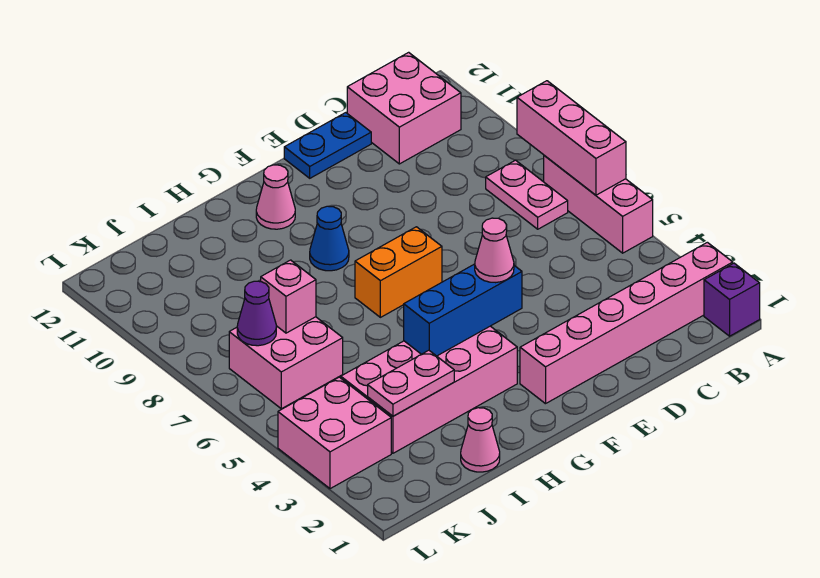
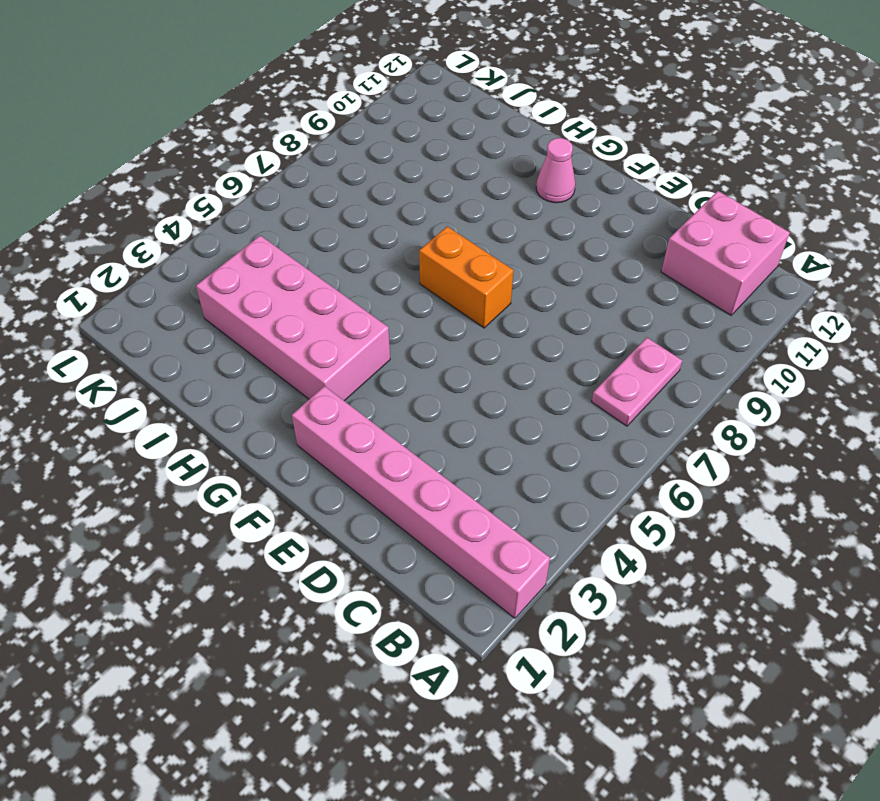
none -> purple 1x1 brick [704,263,760,336]
none -> pink 1x3 brick [544,156,653,253]
none -> blue 1x2 plate [284,113,371,178]

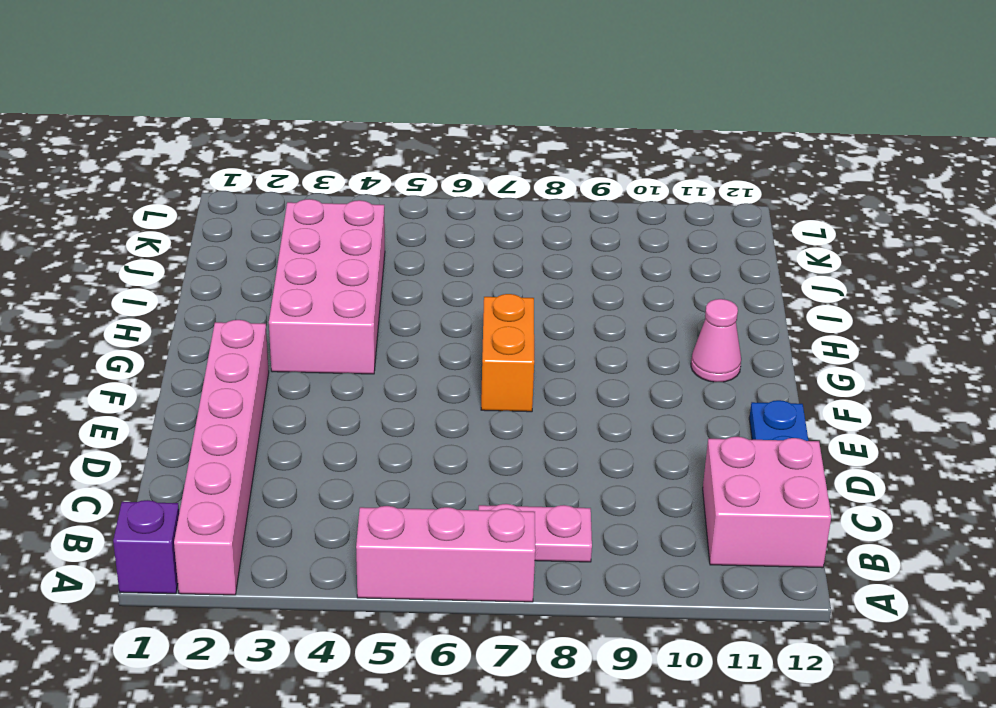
none -> blue 1x1 cone [310,206,349,271]
none -> pink 1x1 cone [461,408,500,472]
none -> pink 2x2 brick [229,317,343,409]

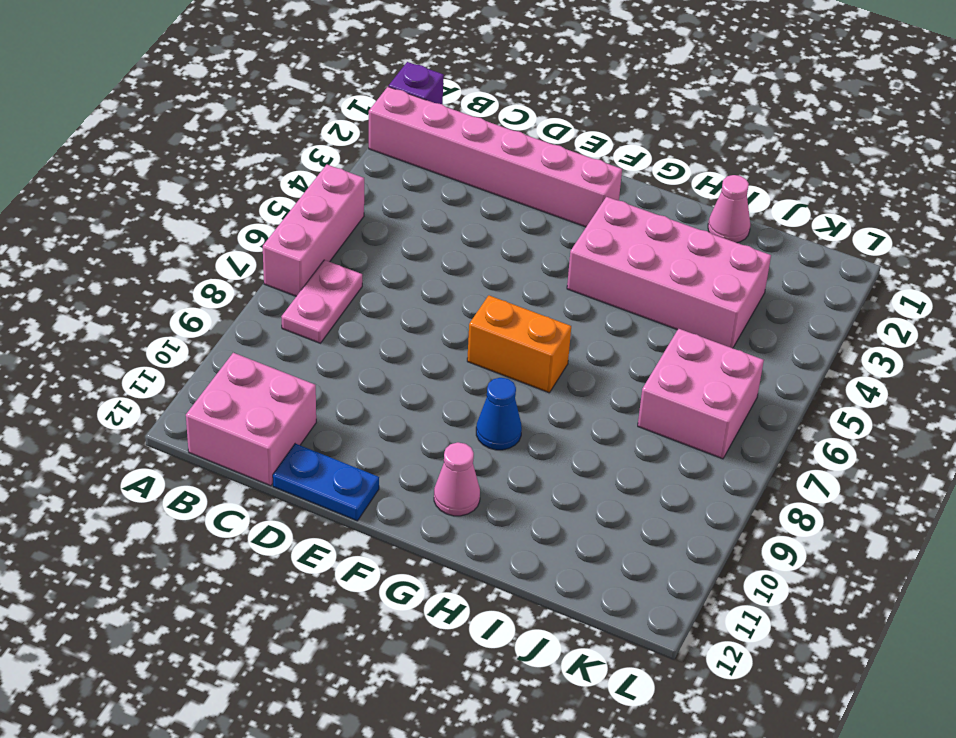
none -> pink 2x2 brick [278,377,391,489]
none -> pink 1x3 brick [517,81,626,195]
none -> blue 1x3 brick [404,264,522,356]

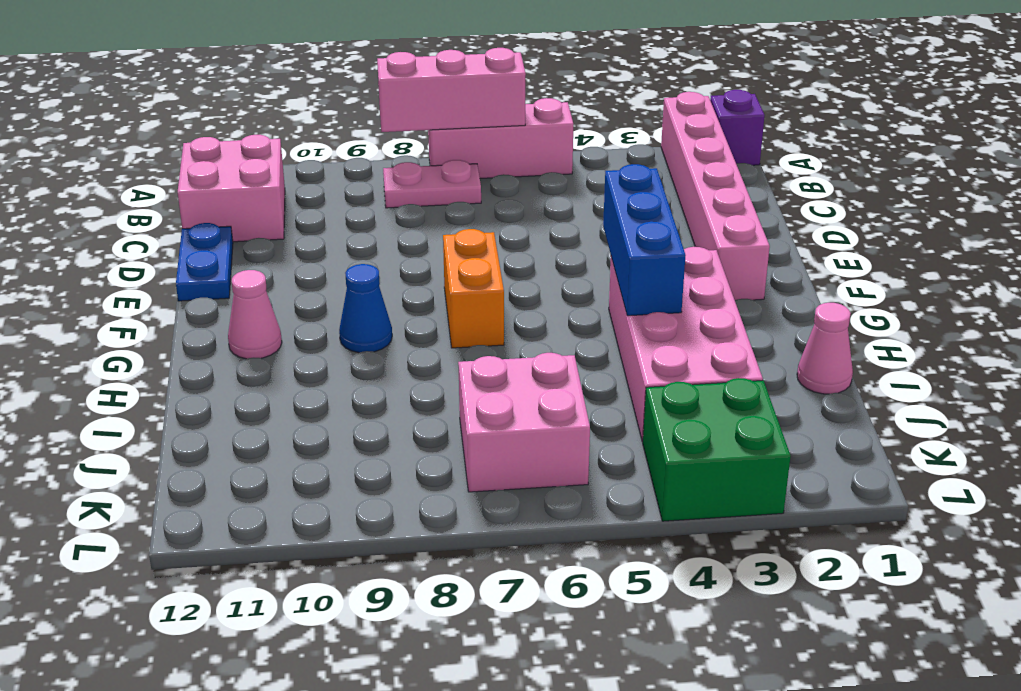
green 2x2 brick [643,378,791,521] -> pink 2x2 brick [278,377,391,489]
none -> pink 1x2 plate [368,350,454,416]
none -> pink 1x1 brick [261,260,316,333]
none -> purple 1x1 cone [237,281,276,346]

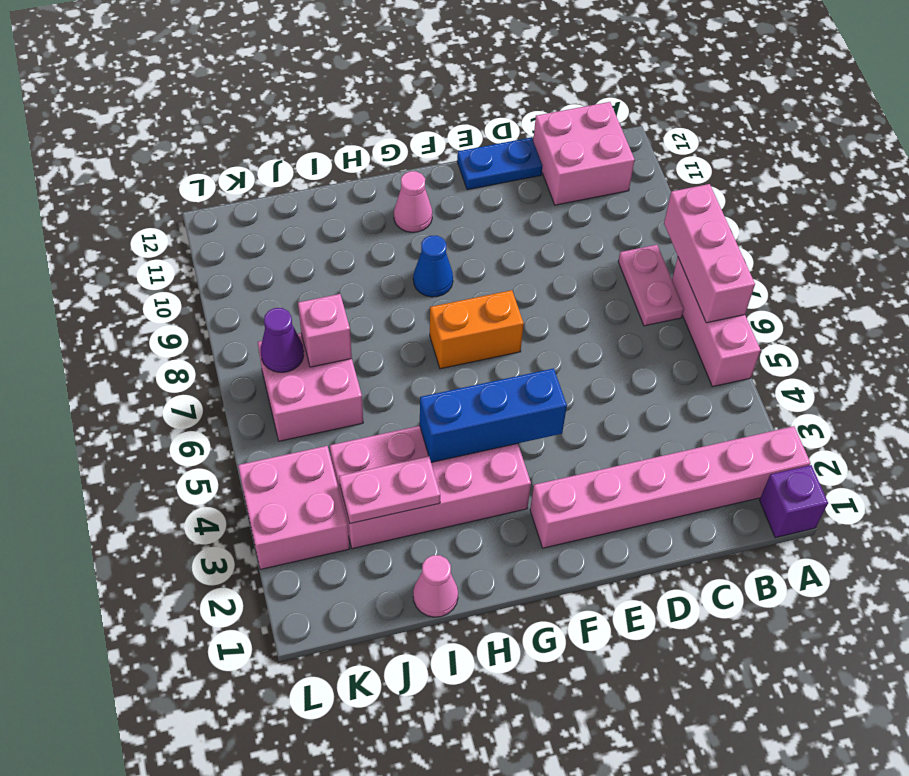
none -> pink 1x1 cone [475,218,514,283]

